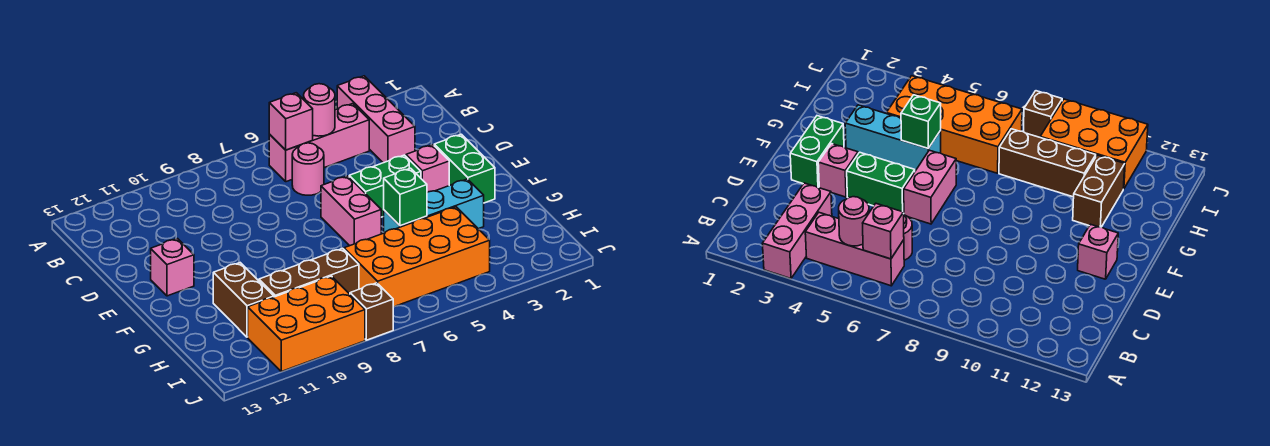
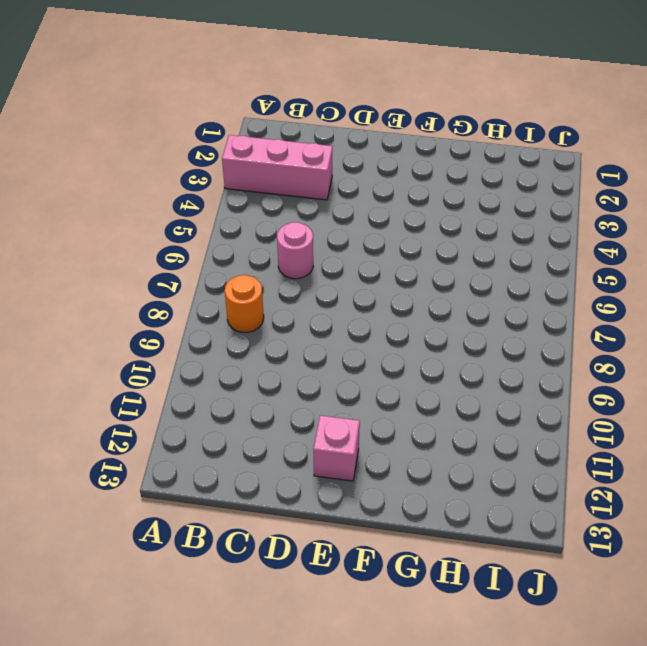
orange 1x1 round brick [225,275,264,332] -> none
none -> pink 1x3 brick [269,104,369,182]
none -> green 1x2 brick [434,134,495,203]
none -> pink 1x1 brick [406,145,449,192]

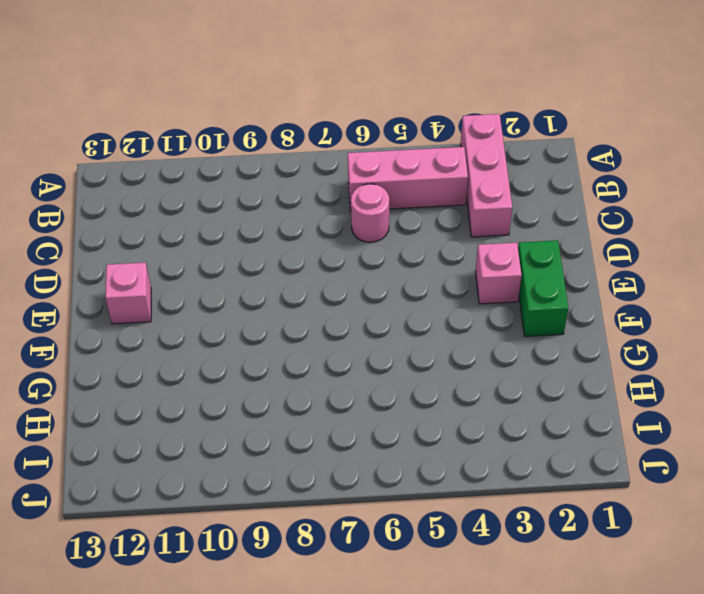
none -> green 1x2 brick [349,155,421,217]
none -> pink 1x2 brick [321,176,381,246]
none -> cyan 1x3 brick [384,179,484,233]

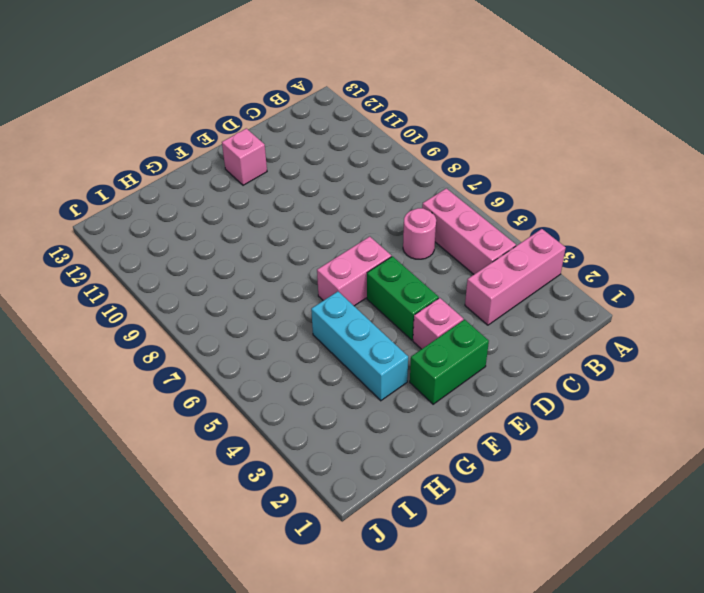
none -> brown 1x2 brick [213,263,274,337]
none -> orange 2x4 brick [344,207,490,307]
none -> brown 1x3 brick [259,248,359,297]

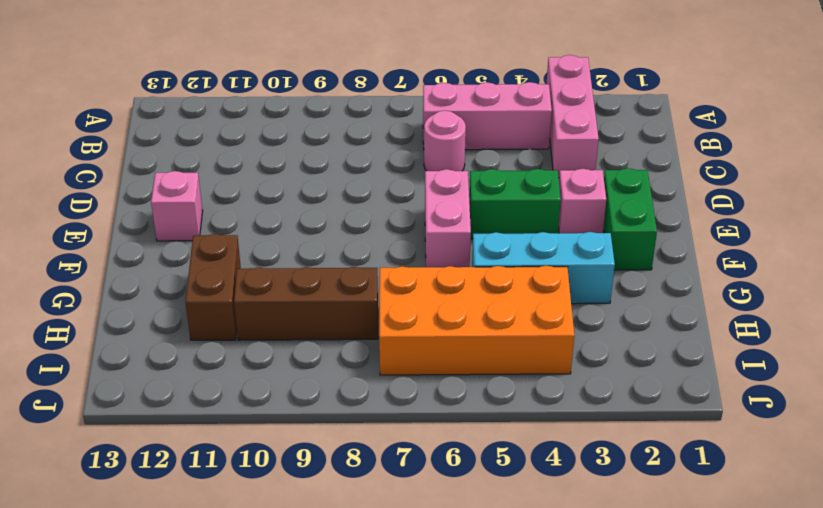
none -> orange 2x3 brick [248,276,365,371]
none -> brown 1x1 brick [350,283,393,340]
none -> pink 1x1 round brick [304,84,335,136]

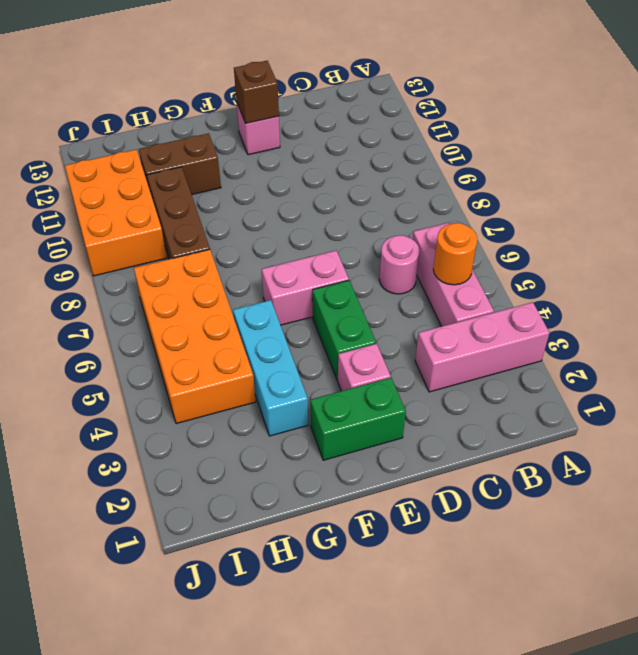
orange 1x1 round brick [433,223,477,285] -> pink 1x1 round brick [304,84,335,136]
brown 1x1 brick [234,61,279,123] -> brown 1x1 brick moved to [350,283,393,340]
none -> pink 1x1 brick [269,93,313,150]
none -> green 1x1 brick [384,168,427,226]

